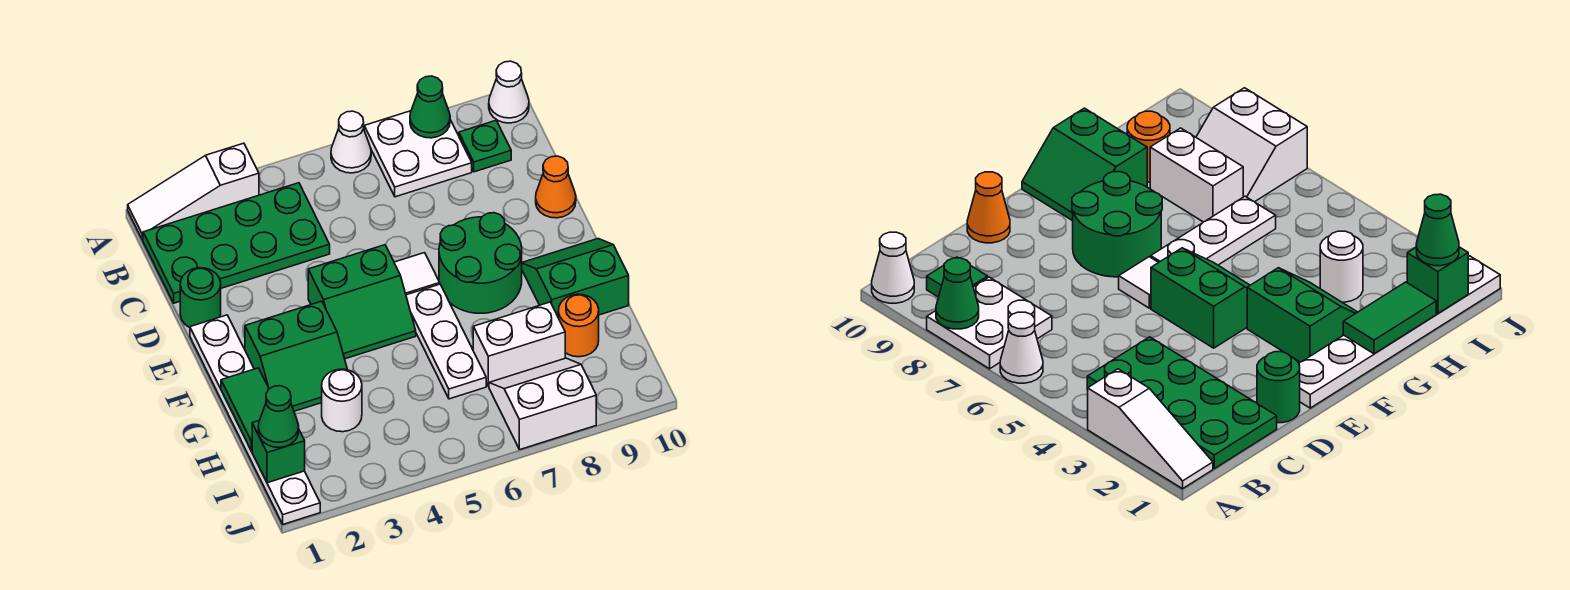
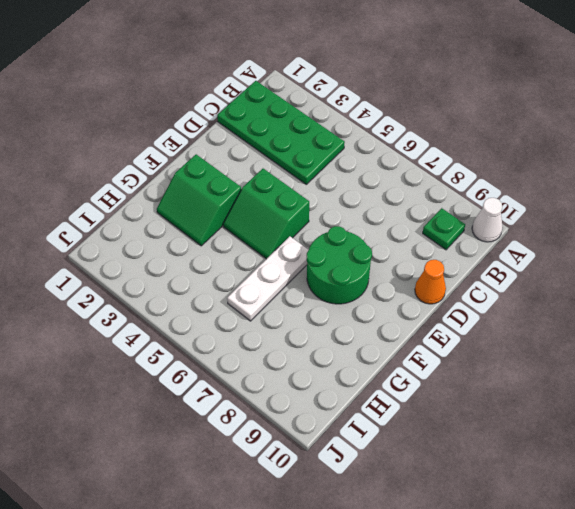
none -> white 1x3 slope [128,143,259,240]
none -> white 1x1 cone [331,111,371,173]
none -> white 2x2 plate [364,111,472,197]

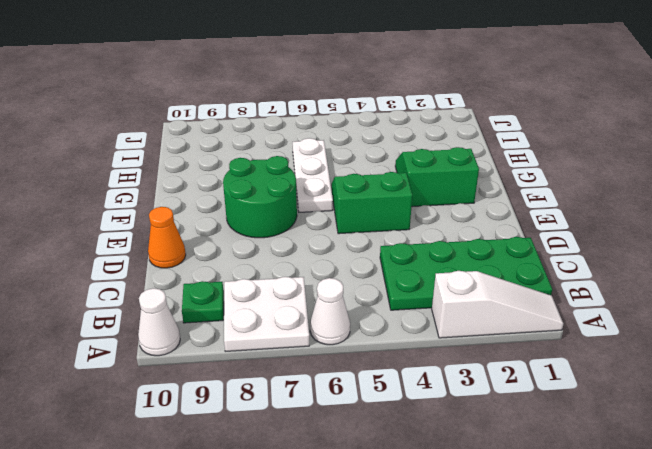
none -> green 1x1 round brick [180,268,221,328]
none -> white 1x6 plate [190,315,320,524]
none -> white 1x1 tile [394,253,440,295]

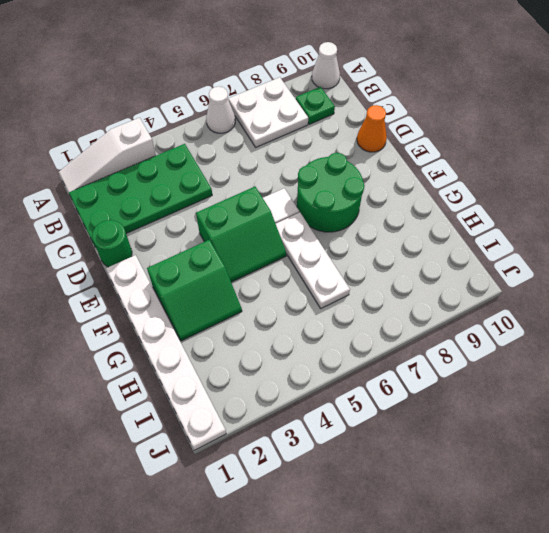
none -> green 2x2 slope [522,239,629,316]
none -> white 1x1 round brick [322,369,362,432]
none -> white 1x2 brick [473,302,565,386]

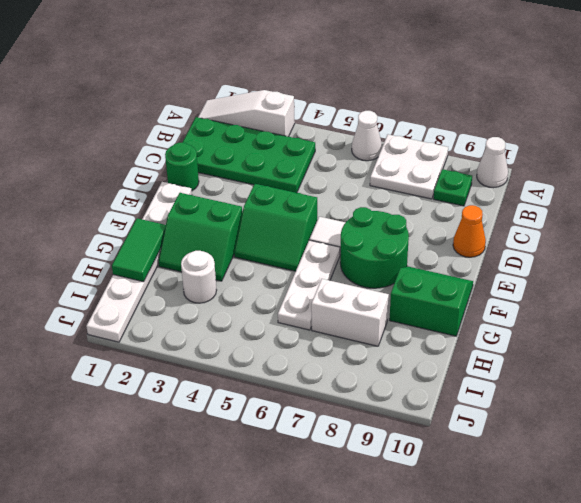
none -> orange 1x1 round brick [558,294,599,357]
none -> white 2x2 slope [489,358,596,450]
none -> green 1x1 cone [410,76,450,138]

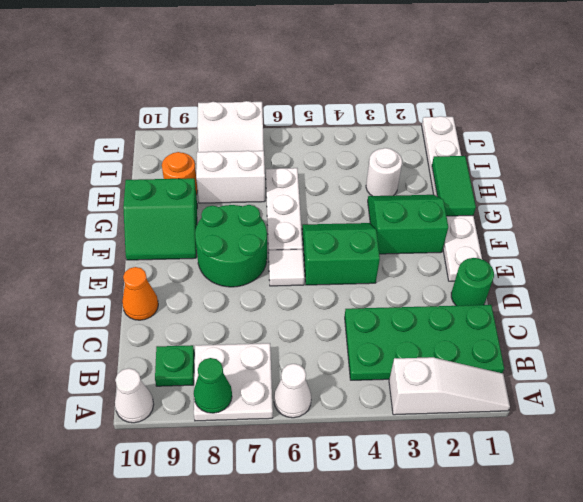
none -> green 1x1 brick [252,421,305,483]
none -> green 1x1 cone [258,386,299,447]

